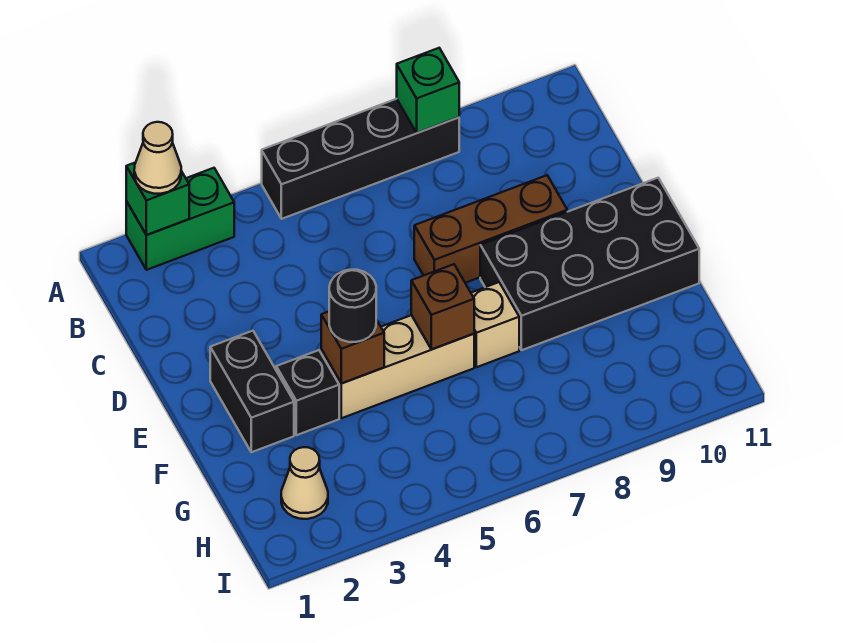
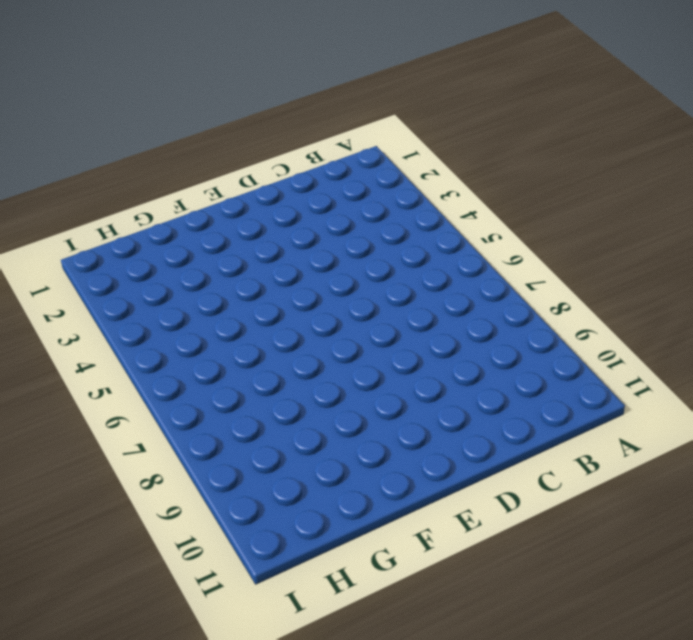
none -> green 1x2 brick [126,168,234,270]
none -> black 1x4 brick [262,99,459,219]
none -> brown 1x3 brick [414,175,567,283]

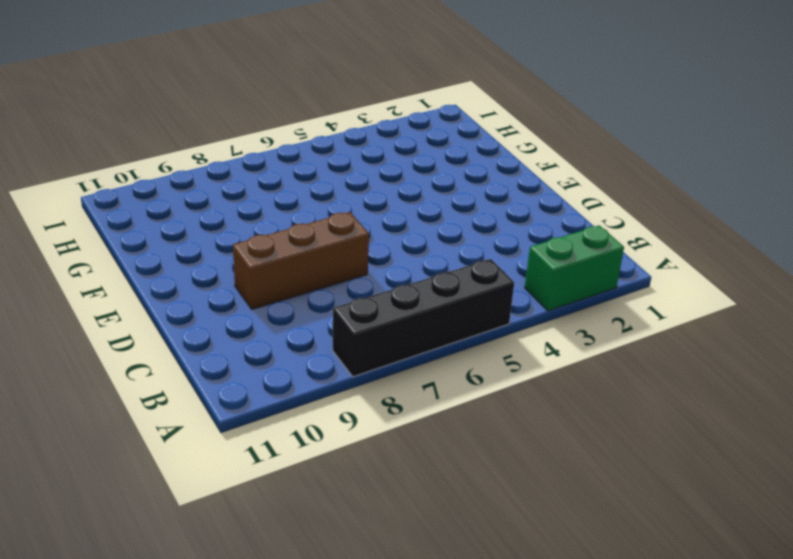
none -> black 1x2 brick [210,331,294,452]
none -> black 2x4 brick [480,178,699,350]
none -> black 1x1 brick [276,350,339,435]

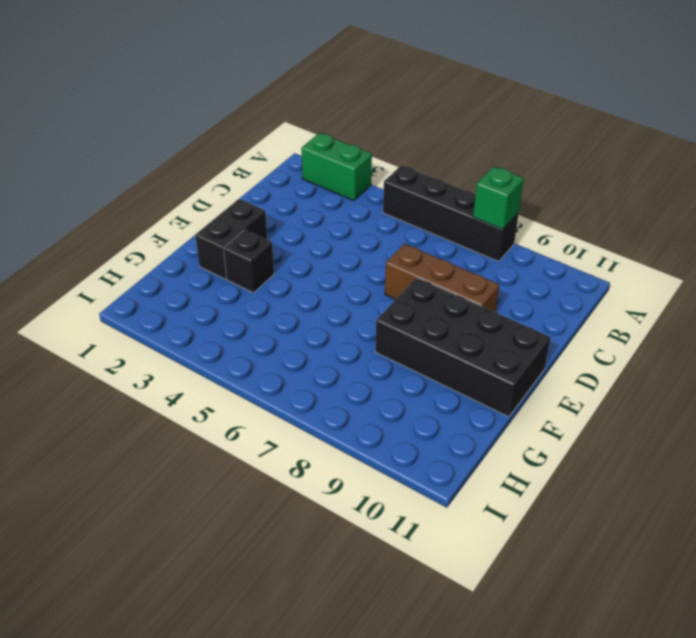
none -> tan 1x3 brick [321,315,474,418]
none -> tan 1x1 brick [471,282,519,367]
none -> tan 1x1 cone [281,447,328,519]

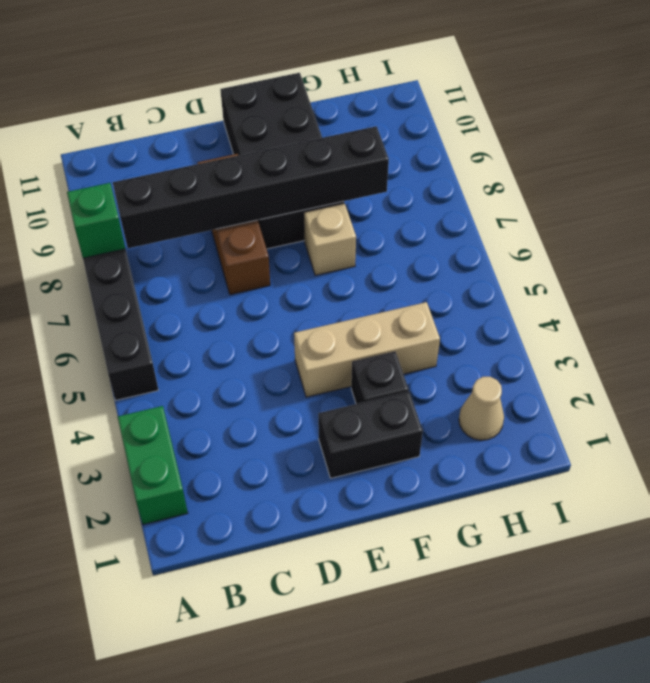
black 1x6 brick [113,126,389,248] -> none
tan 1x3 brick [294,302,440,397] -> tan 1x3 brick turned to [321,315,474,418]
none -> green 1x1 brick [126,162,189,235]
none -> brown 1x1 brick [321,312,384,383]
none -> brown 1x1 brick [411,264,474,349]

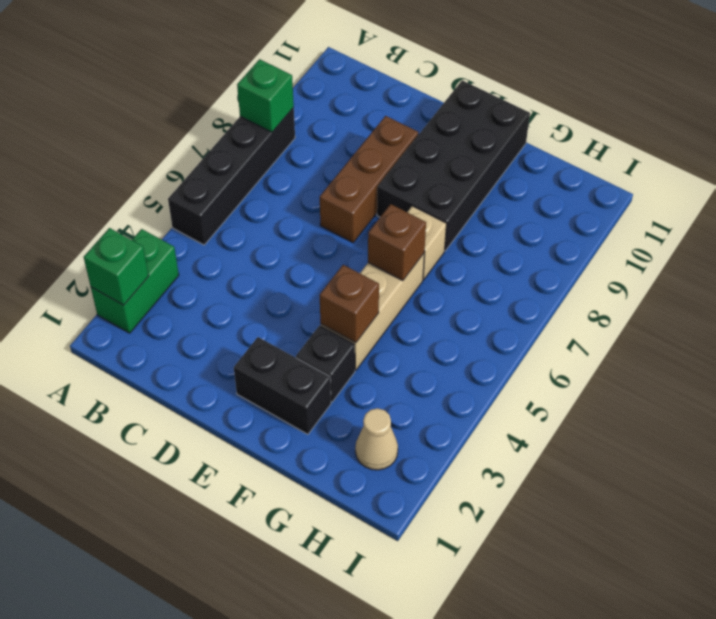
none -> tan 1x1 cone [134,122,181,194]
none -> black 1x1 round brick [329,270,376,342]

